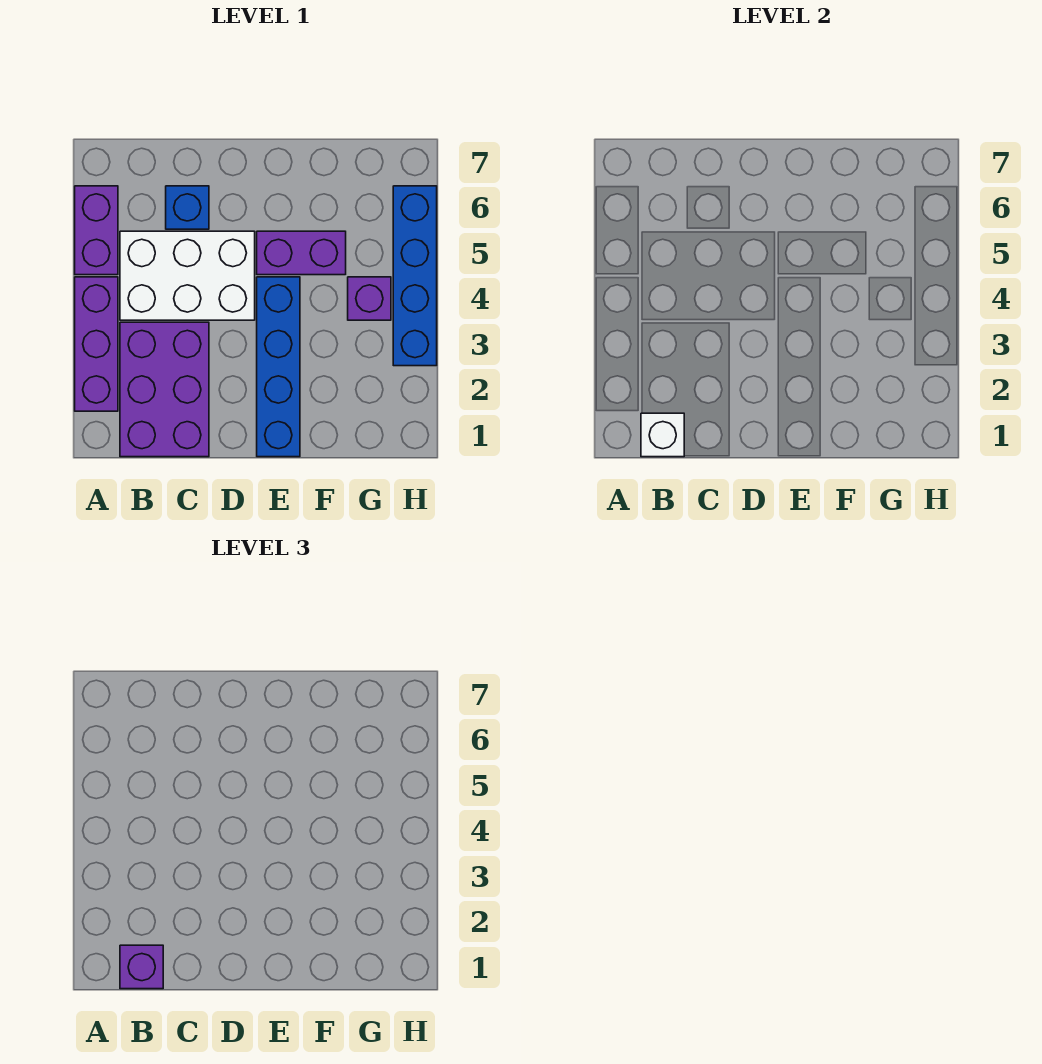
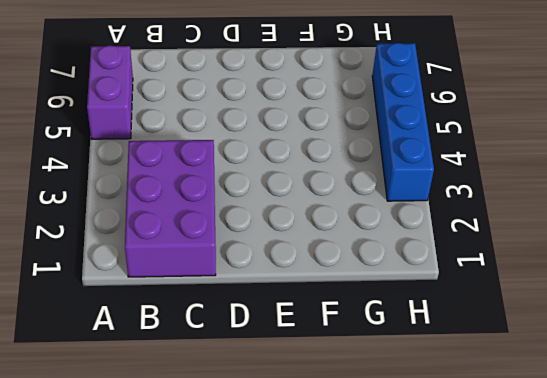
none -> purple 1x3 brick [75,277,118,411]
none -> white 2x3 brick [120,231,255,320]

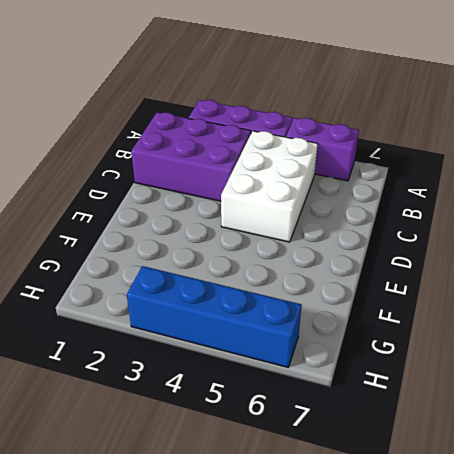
none -> blue 1x1 brick [166,186,209,229]
none -> blue 1x4 brick [257,277,300,457]

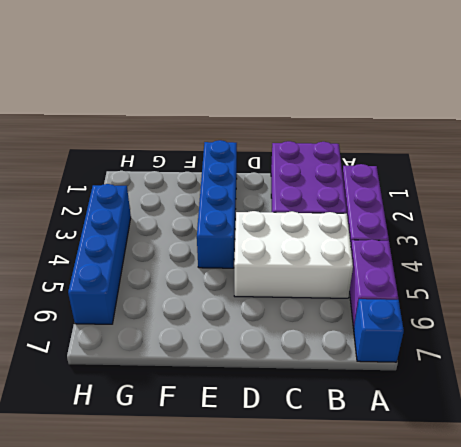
blue 1x1 brick [354,299,404,362] -> blue 1x1 brick moved to [166,186,209,229]
none -> purple 1x2 brick [257,231,346,275]
none -> purple 1x1 brick [348,277,391,320]

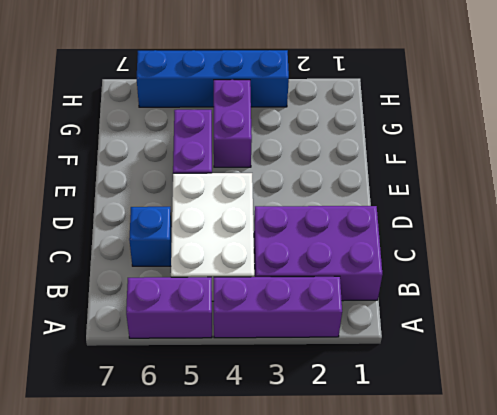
purple 1x2 brick [214,80,252,167] -> purple 1x1 brick [348,277,391,320]
none -> blue 1x4 brick [257,277,300,457]
none -> white 1x1 brick [641,413,684,457]

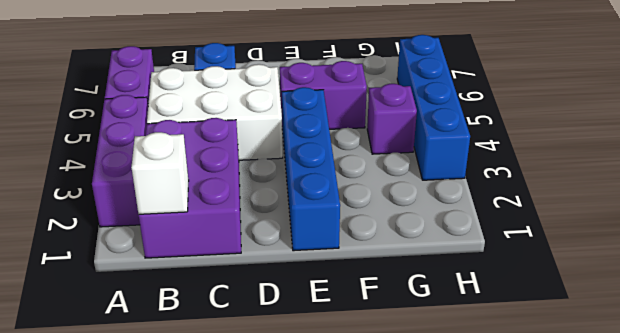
none -> purple 1x1 brick [120,945,163,989]

